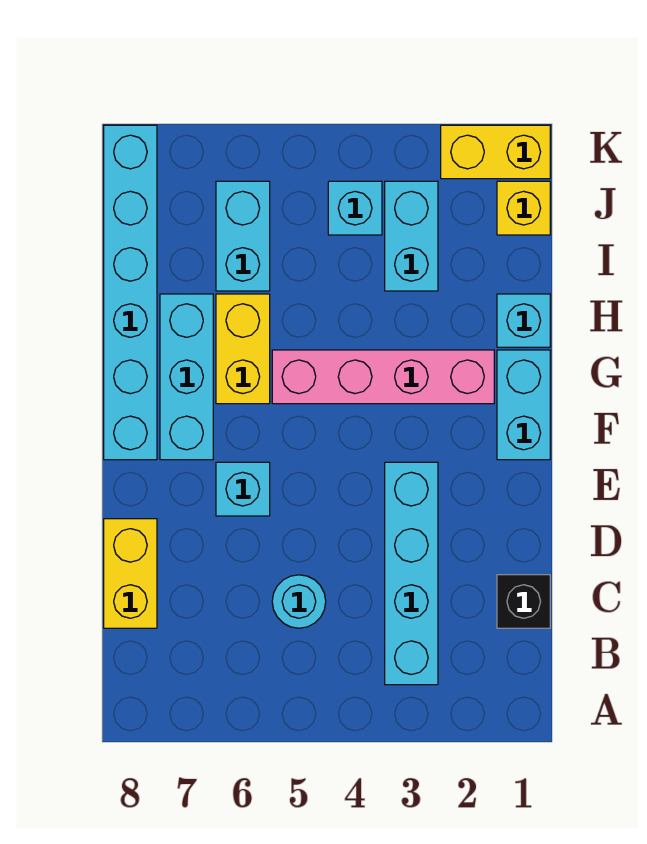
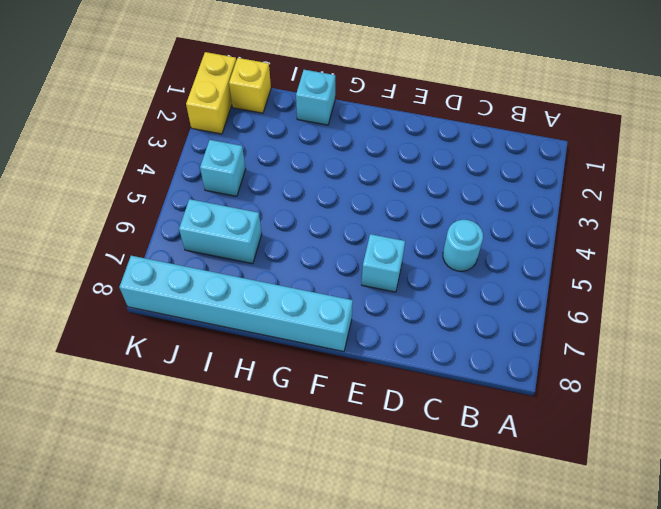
none -> cyan 1x4 brick [385,462,438,685]
none -> black 1x1 brick [497,575,550,628]
none -> yellow 1x2 brick [104,519,157,628]

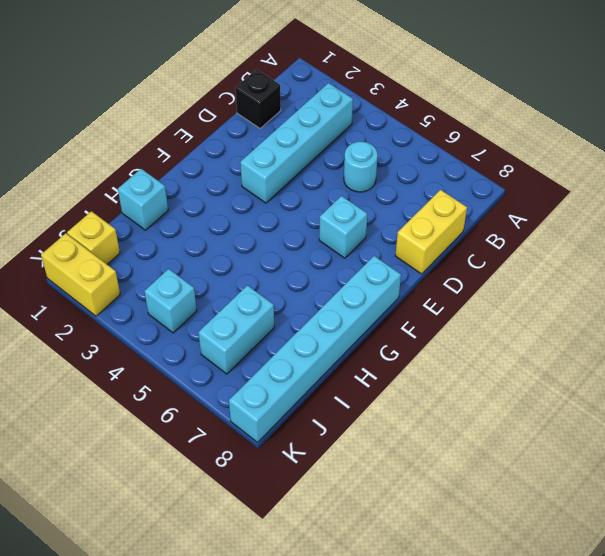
none -> cyan 1x2 brick [497,350,550,460]
none -> cyan 1x3 brick [160,294,213,460]
none -> pink 1x4 brick [272,350,494,404]

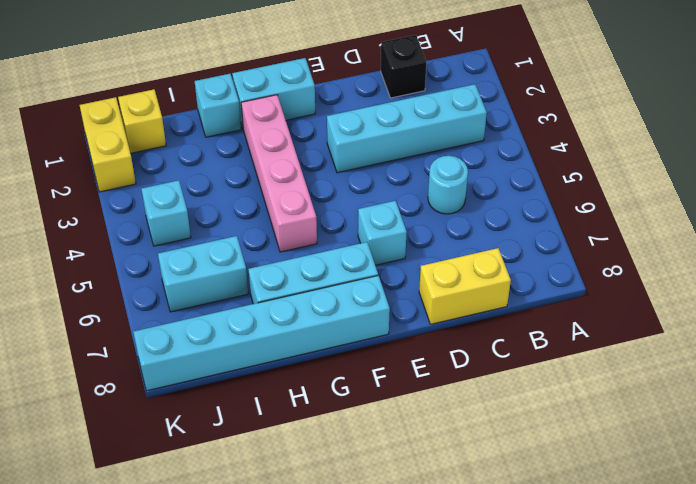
none -> yellow 1x2 brick [216,294,270,404]
none -> cyan 1x2 brick [385,181,438,291]

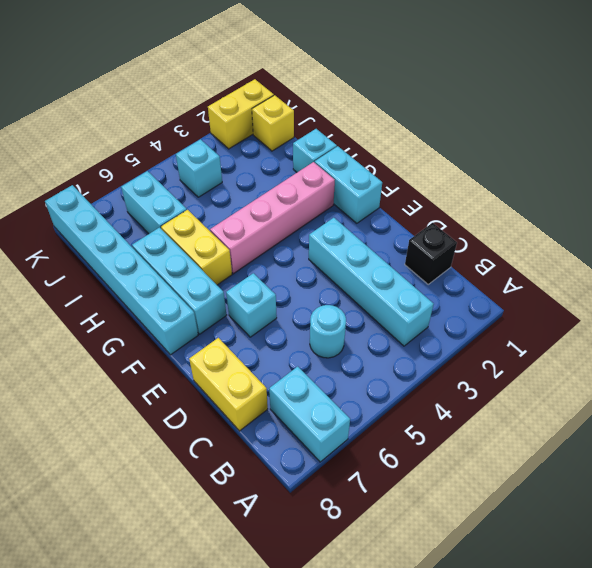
cyan 1x2 brick [269,366,350,462] -> cyan 1x2 brick moved to [385,181,438,291]

